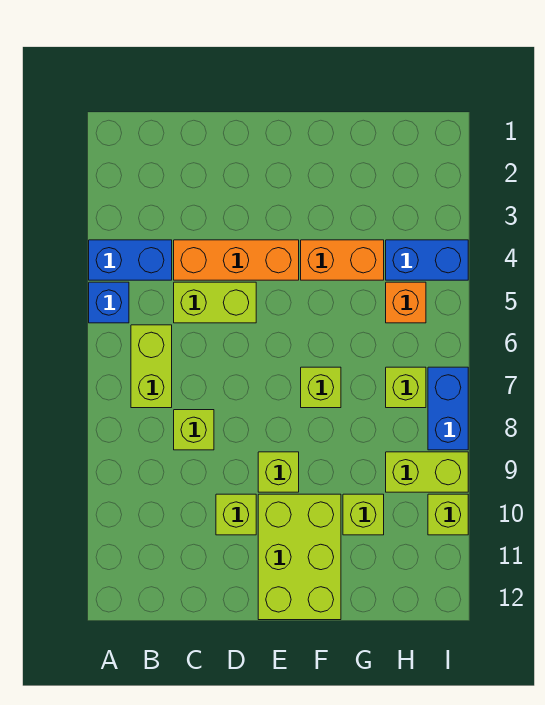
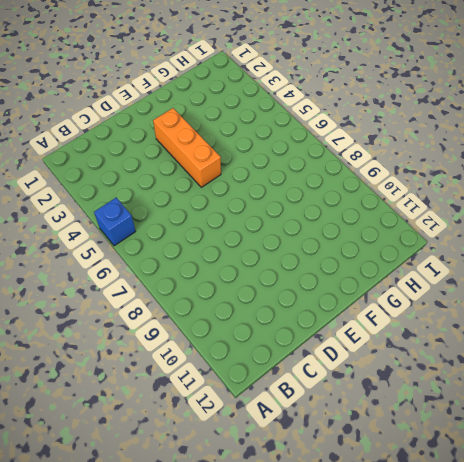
orange 1x3 brick [153,108,221,187] -> orange 1x3 brick turned to [174,240,299,280]
none -> blue 1x2 brick [89,240,172,280]
none -> lime 1x2 brick [131,325,172,408]
none -> lime 1x2 brick [174,282,256,323]

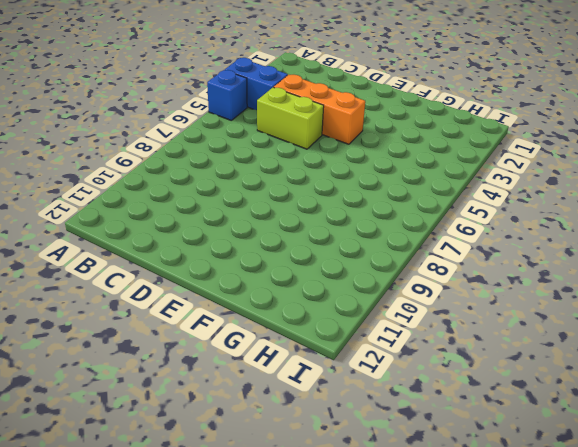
none -> lime 1x2 brick [131,325,172,408]
none -> lime 1x1 brick [174,410,214,450]
none -> lime 1x1 brick [216,494,256,535]

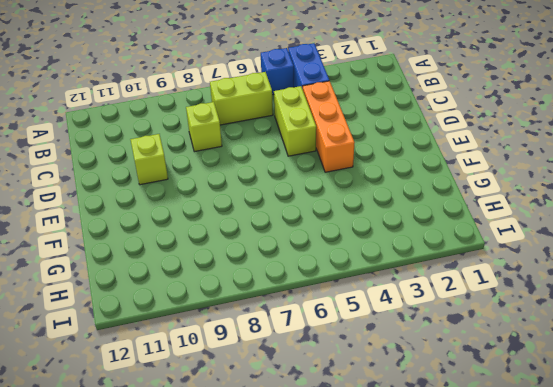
none -> lime 1x1 brick [258,452,299,492]
none -> lime 2x3 brick [258,494,341,620]
none -> orange 1x2 brick [301,240,384,280]

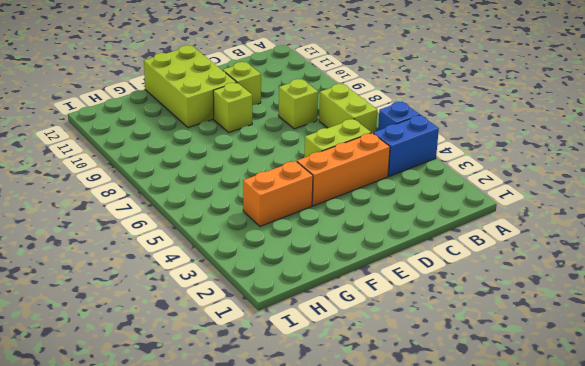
none -> lime 1x1 brick [301,367,341,408]
none -> lime 1x1 brick [343,494,384,535]
none -> blue 1x2 brick [386,240,468,280]

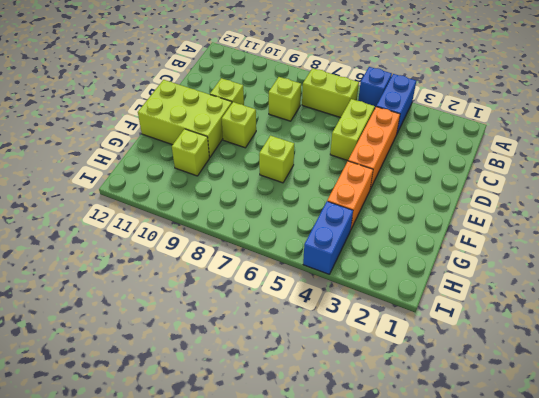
none -> orange 1x1 brick [386,282,426,323]
none -> lime 1x1 brick [386,367,426,408]
none -> lime 1x2 brick [386,452,468,492]

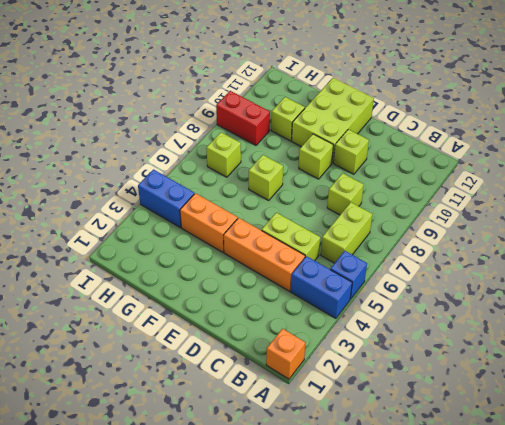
orange 1x1 brick [266,329,305,379] -> orange 1x1 brick moved to [386,282,426,323]
red 1x2 brick [216,91,270,145] -> lime 1x2 brick [386,452,468,492]
none -> blue 1x2 brick [428,367,468,450]
none -> lime 1x1 brick [428,494,468,535]

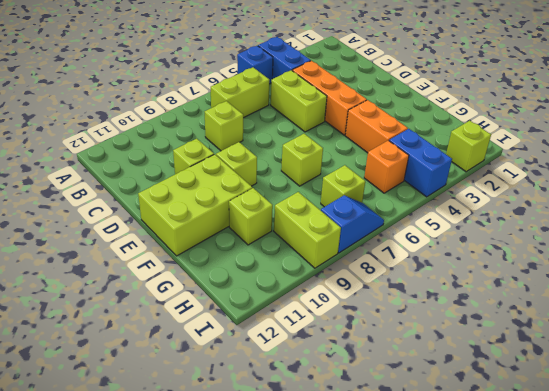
lime 1x1 brick [446,121,491,172] -> lime 1x1 brick moved to [428,494,468,535]
blue 1x2 slope [321,195,384,253] -> blue 1x2 brick [428,367,468,450]

